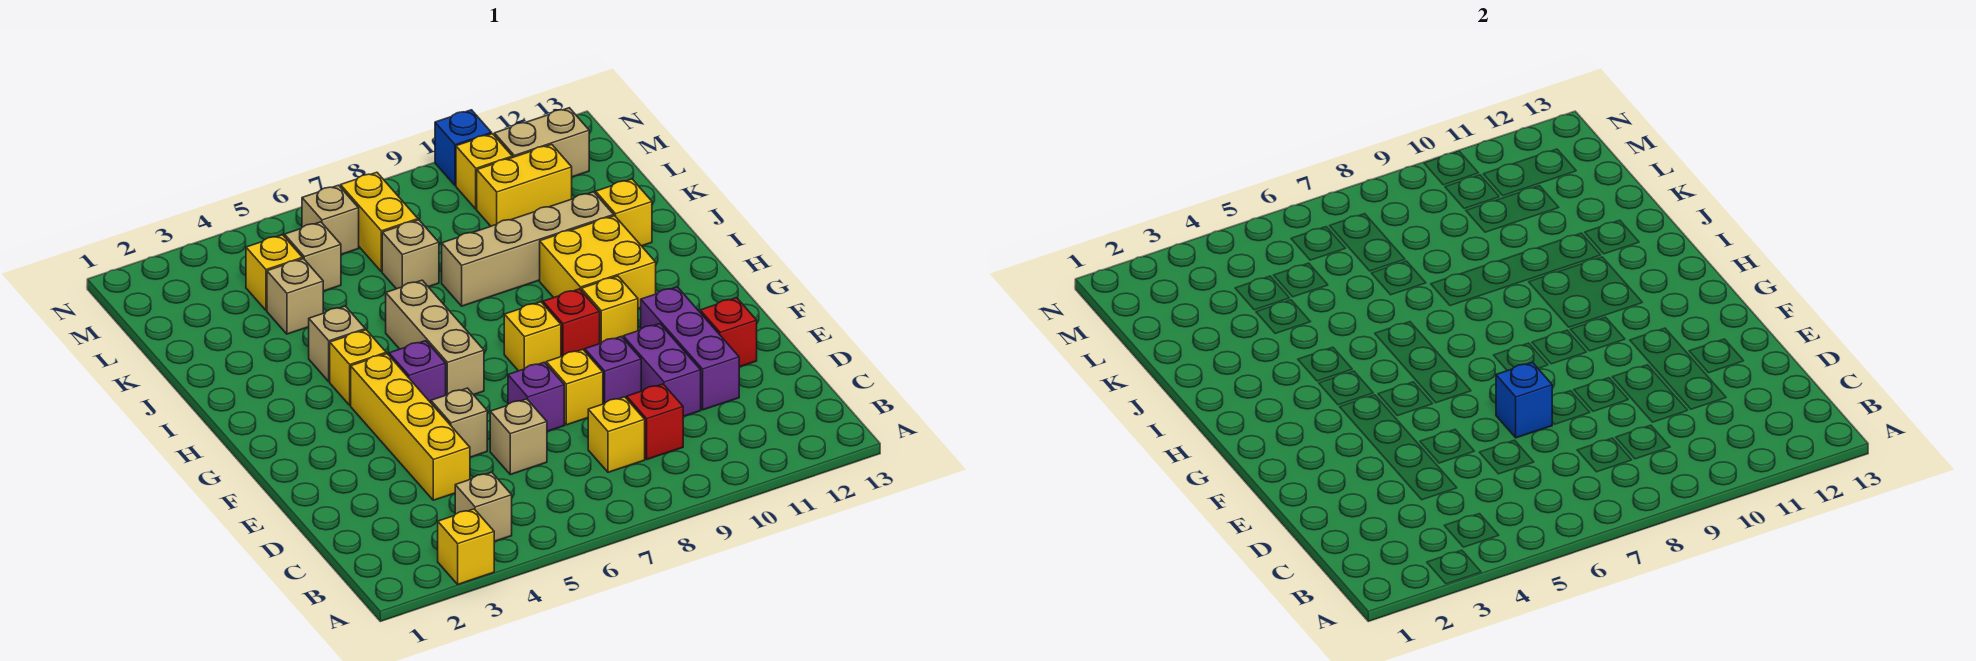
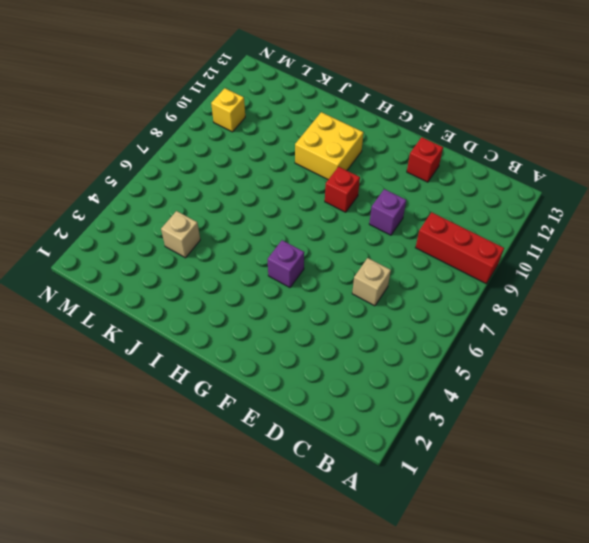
red 1x3 brick [415,212,504,284] -> red 1x1 brick [627,384,683,459]
none -> yellow 1x1 brick [438,509,494,584]
none -> tan 1x1 brick [455,472,512,542]
none -> yellow 1x1 brick [588,397,645,472]
none -> yellow 1x4 brick [351,354,470,500]

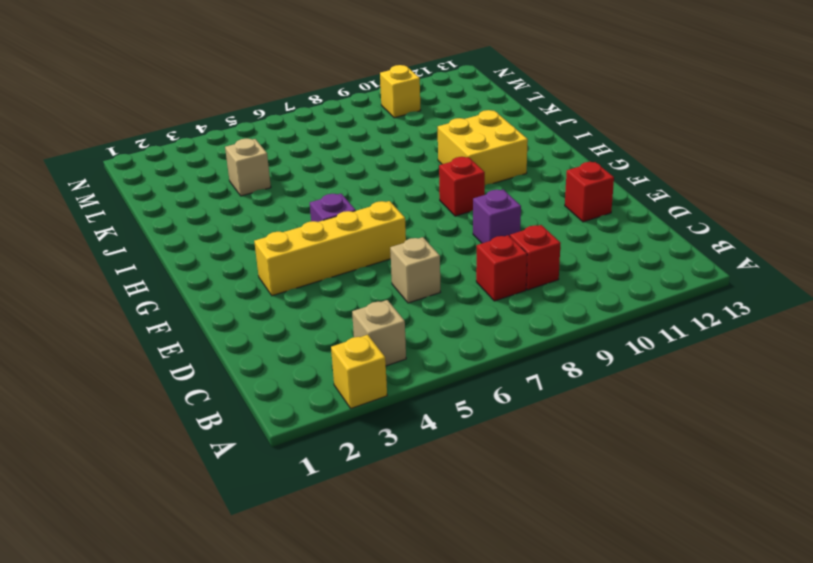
red 1x1 brick [476,235,527,301] -> yellow 1x1 brick [588,397,645,472]
yellow 1x4 brick [254,201,406,296] -> yellow 1x4 brick turned to [351,354,470,500]
none -> purple 1x2 brick [623,324,701,417]
none -> purple 1x3 brick [641,287,739,410]
none -> tan 1x1 brick [431,388,487,457]
none -> purple 1x1 brick [508,362,564,431]

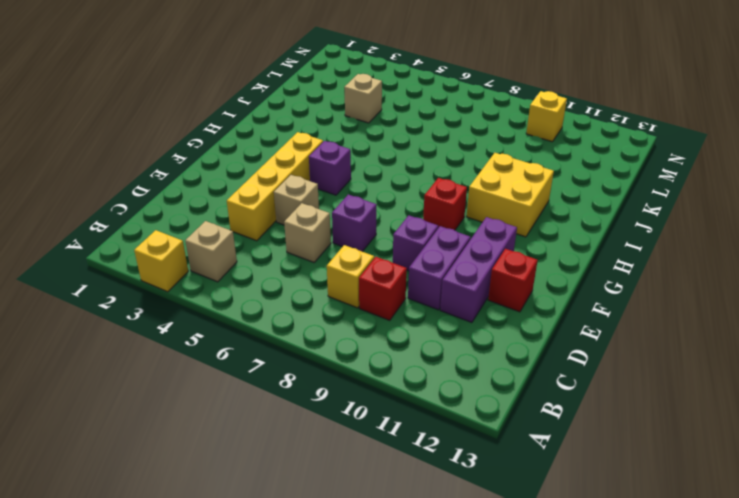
none -> yellow 1x1 brick [546,349,603,425]
none -> tan 1x3 brick [386,280,484,395]
none -> yellow 1x1 brick [504,302,561,371]
none -> yellow 1x1 brick [581,276,638,343]

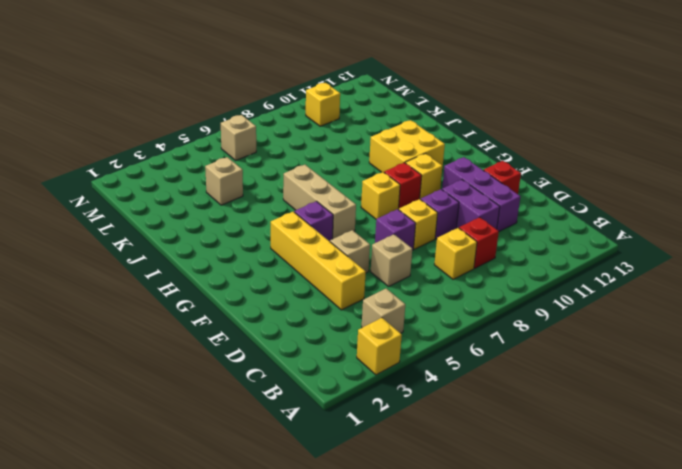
none -> yellow 1x1 brick [330,330,386,405]
none -> tan 1x1 brick [309,306,365,382]
none -> tan 1x4 brick [442,192,614,306]
none -> yellow 1x1 brick [596,179,652,246]

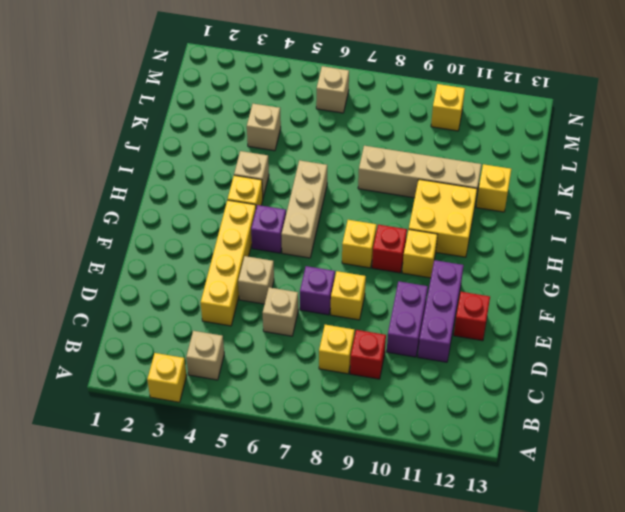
none -> purple 1x1 brick [585,337,641,404]
none -> tan 1x1 brick [382,220,439,289]
none -> yellow 1x1 brick [246,235,303,310]
none -> tan 1x1 brick [284,222,341,291]

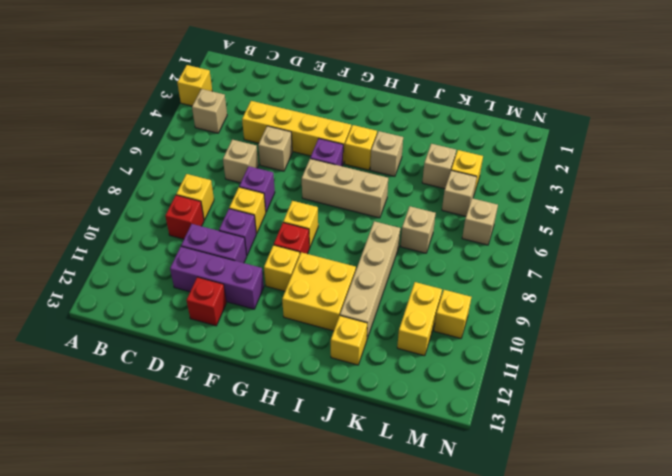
none -> yellow 1x2 brick [340,172,418,272]
none -> tan 1x2 brick [494,108,589,177]
none -> blue 1x1 brick [435,110,492,185]
none -> blue 1x1 brick [1496,362,1552,438]

